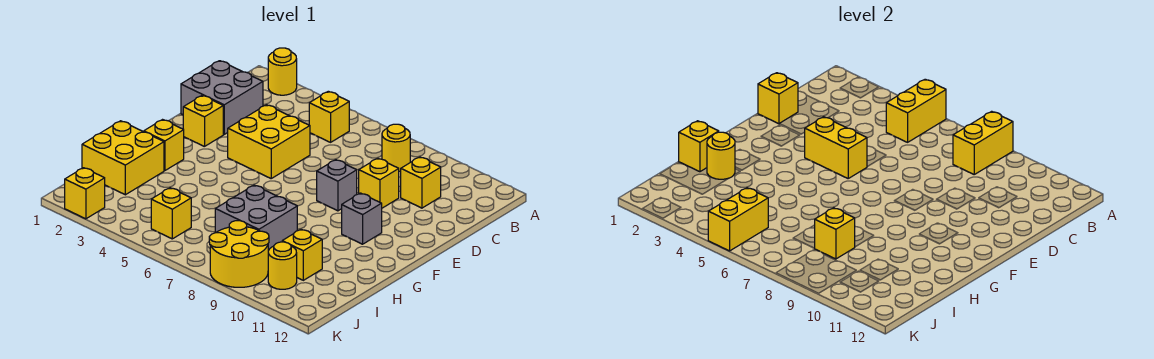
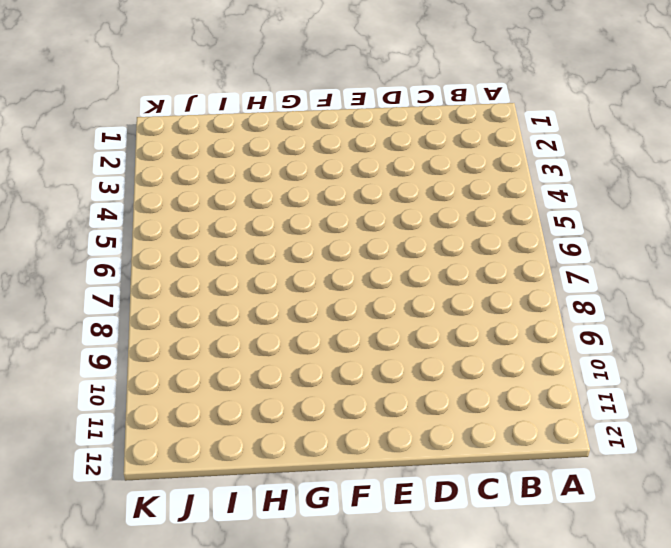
none -> yellow 1x1 round brick [268,48,297,95]
none -> yellow 1x1 brick [309,91,349,142]
none -> yellow 1x1 round brick [382,124,410,171]

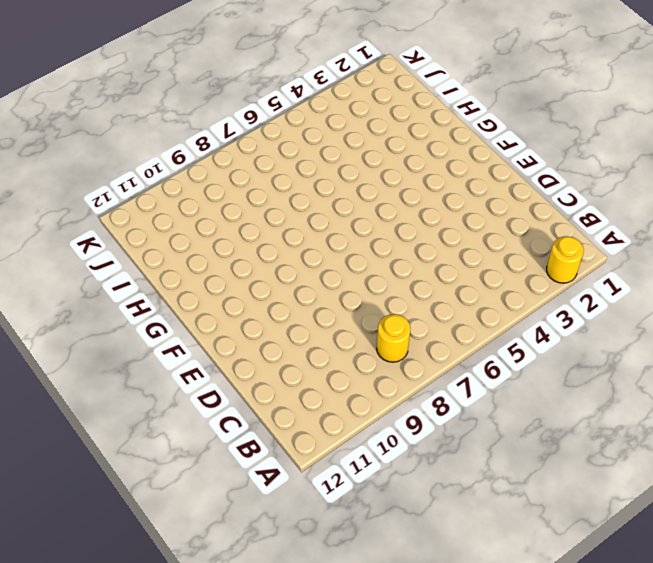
none -> yellow 1x1 brick [309,91,349,142]
none -> grey 2x2 brick [181,61,263,134]
none -> yellow 1x1 brick [401,157,441,208]

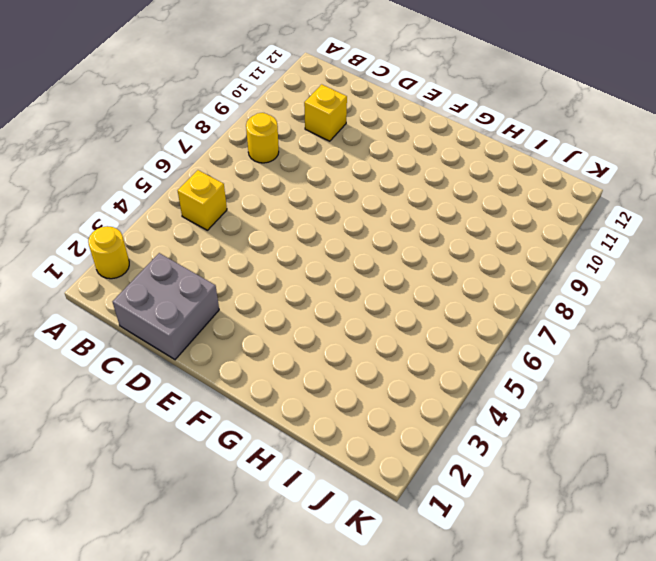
none -> yellow 2x2 brick [228,105,310,178]
none -> yellow 1x1 brick [359,158,399,208]
none -> yellow 1x1 brick [183,95,223,147]

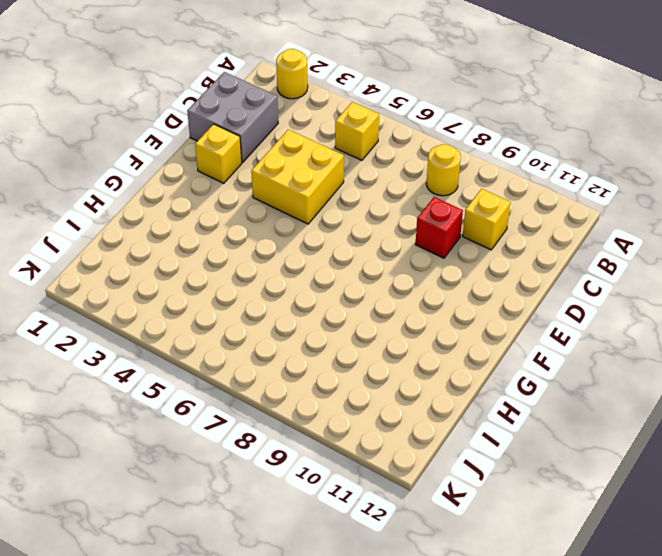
red 1x1 brick [415,197,463,258] -> yellow 1x1 brick [359,158,399,208]
none -> grey 1x1 brick [317,160,357,211]
none -> grey 1x1 brick [342,193,382,244]
none -> yellow 1x1 brick [144,120,184,171]

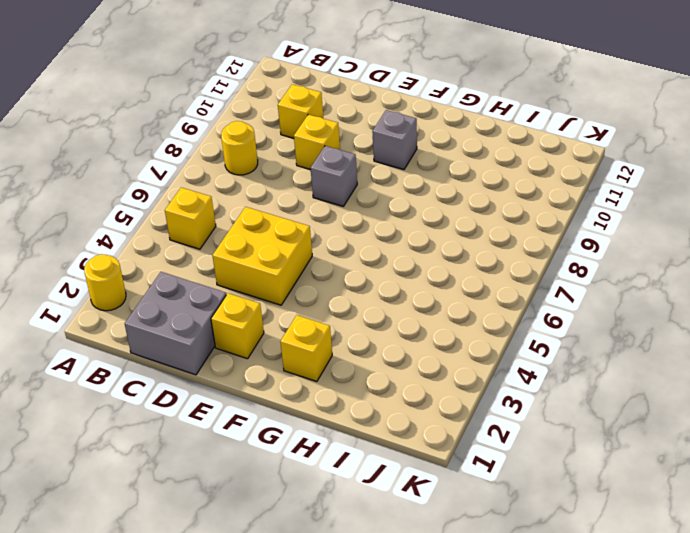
none -> yellow 2x2 brick [82,121,164,195]
none -> grey 2x2 brick [215,185,297,251]
none -> yellow 1x1 brick [282,229,322,280]

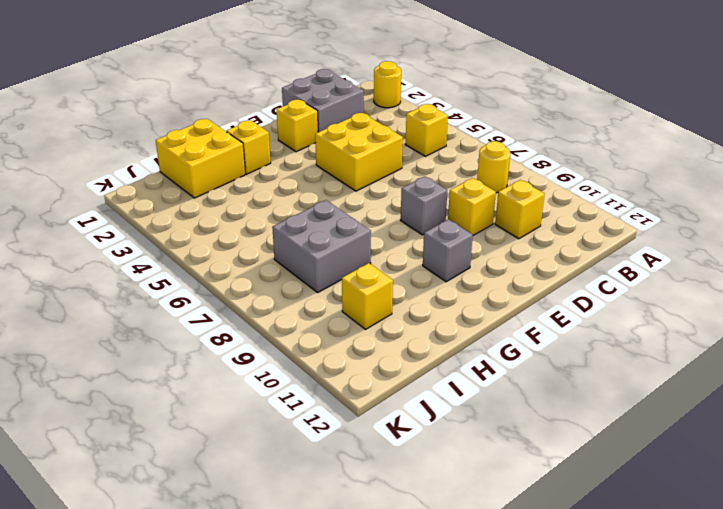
none -> yellow 1x1 brick [151,188,191,239]
none -> yellow 2x2 round brick [209,221,269,287]
none -> yellow 1x1 round brick [268,242,297,289]

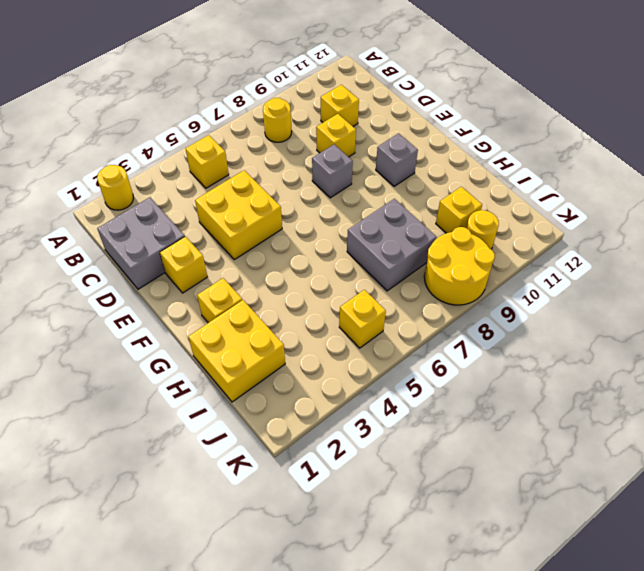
none -> yellow 1x1 brick [65,168,105,219]
none -> yellow 1x2 brick [886,79,946,142]
none -> yellow 1x2 brick [953,111,1013,174]

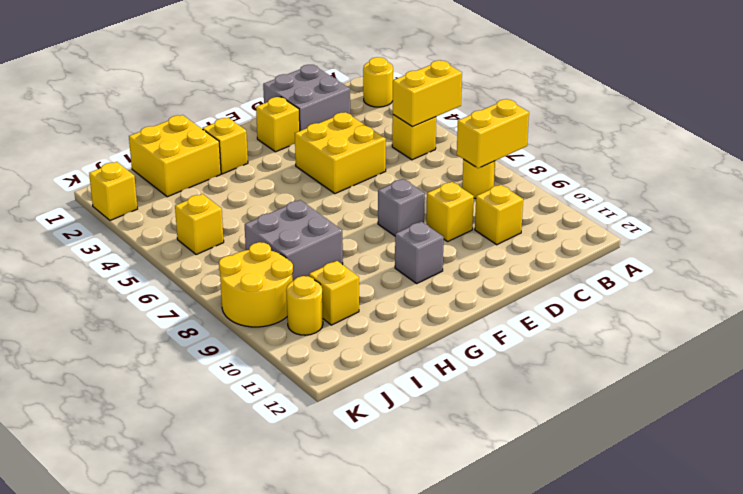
none -> yellow 1x1 brick [758,73,798,124]
none -> yellow 1x2 brick [805,117,867,178]
none -> yellow 1x1 brick [679,121,719,172]

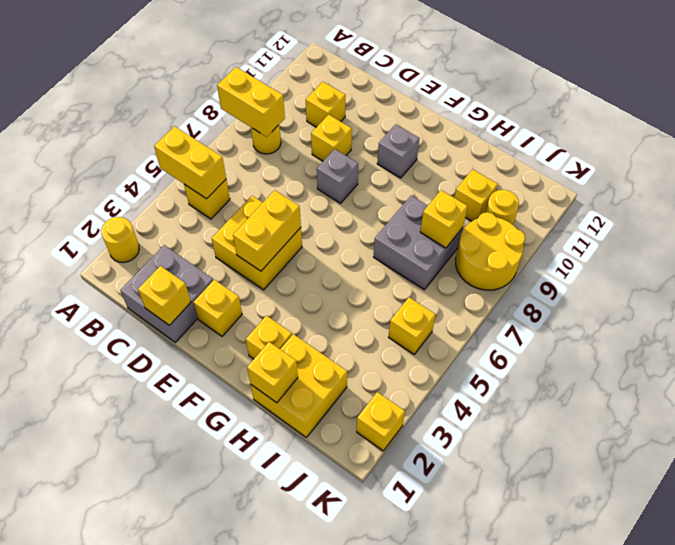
none -> yellow 1x1 round brick [707,132,735,179]
none -> yellow 1x2 brick [708,188,768,251]

